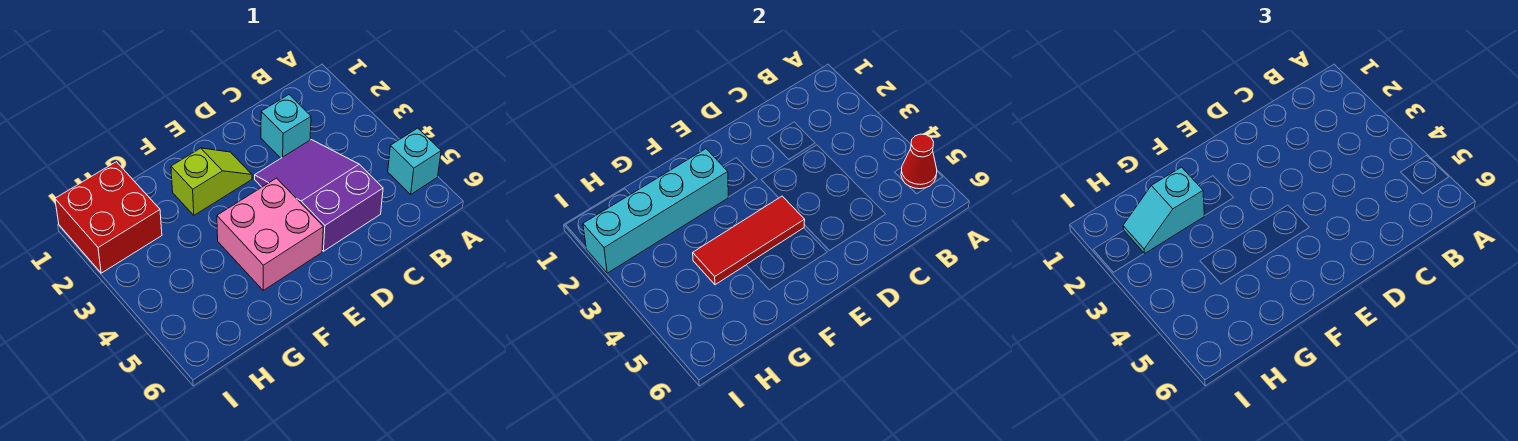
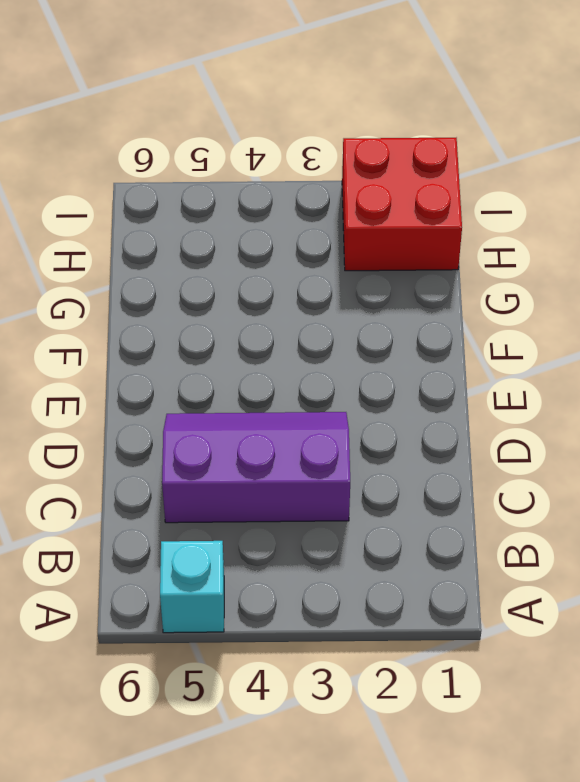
purple 2x3 slope [162,412,350,523] -> purple 2x3 slope turned to [255,140,383,251]
none -> cyan 1x1 brick [261,95,311,158]
none -> lime 1x2 slope [171,148,252,215]

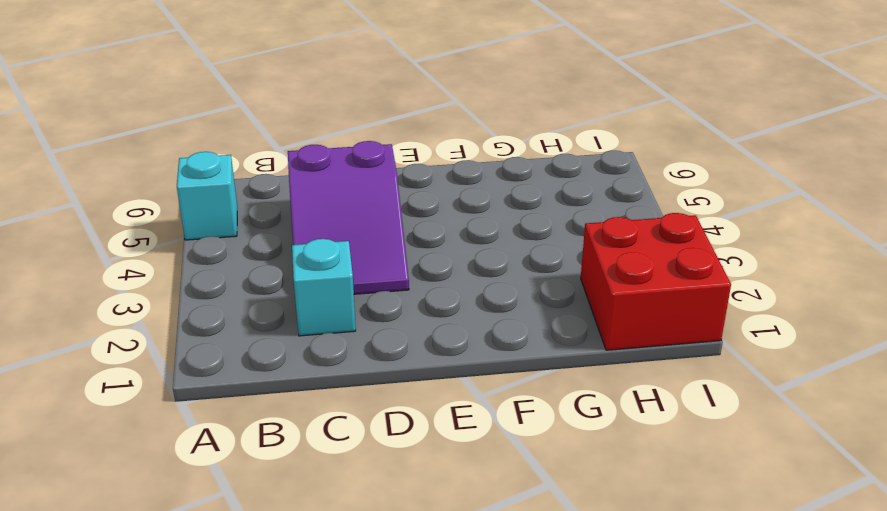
none -> lime 1x2 slope [171,148,252,215]
none -> pink 2x2 brick [217,178,323,290]

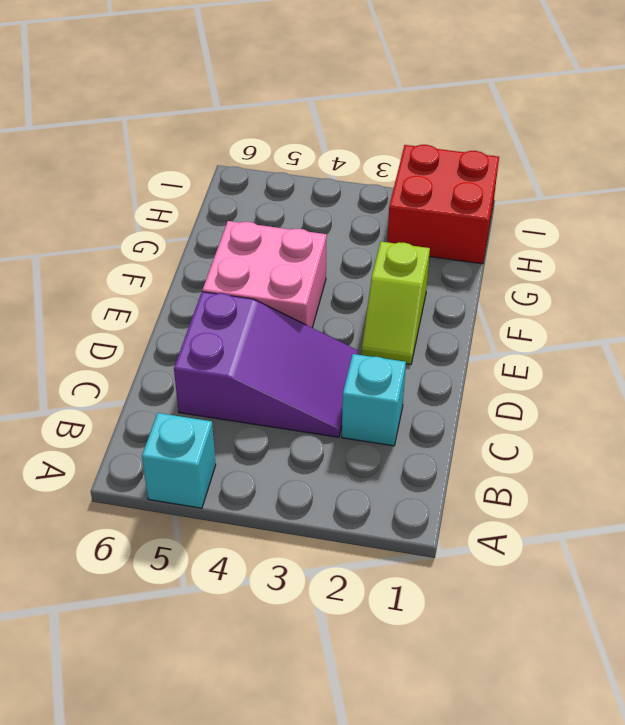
none -> red 1x1 cone [901,134,937,189]
none -> red 1x3 tile [693,196,805,285]

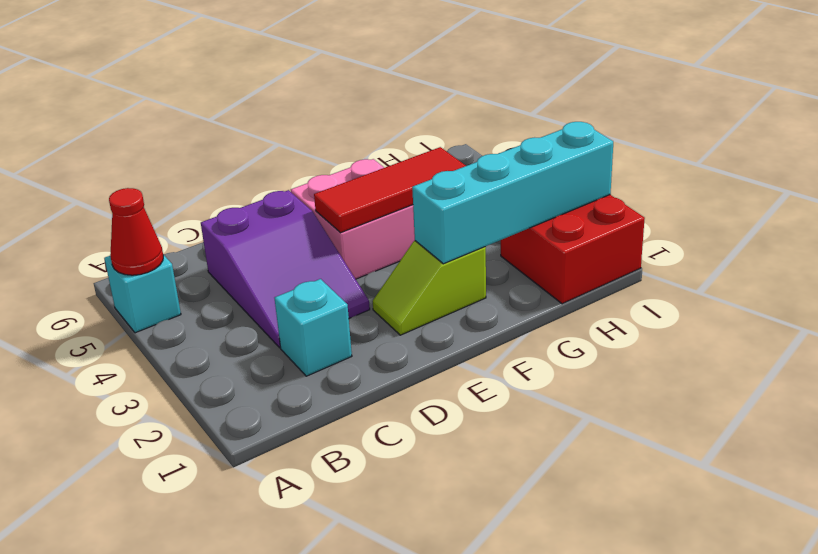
none -> cyan 1x2 slope [1123,167,1204,253]

